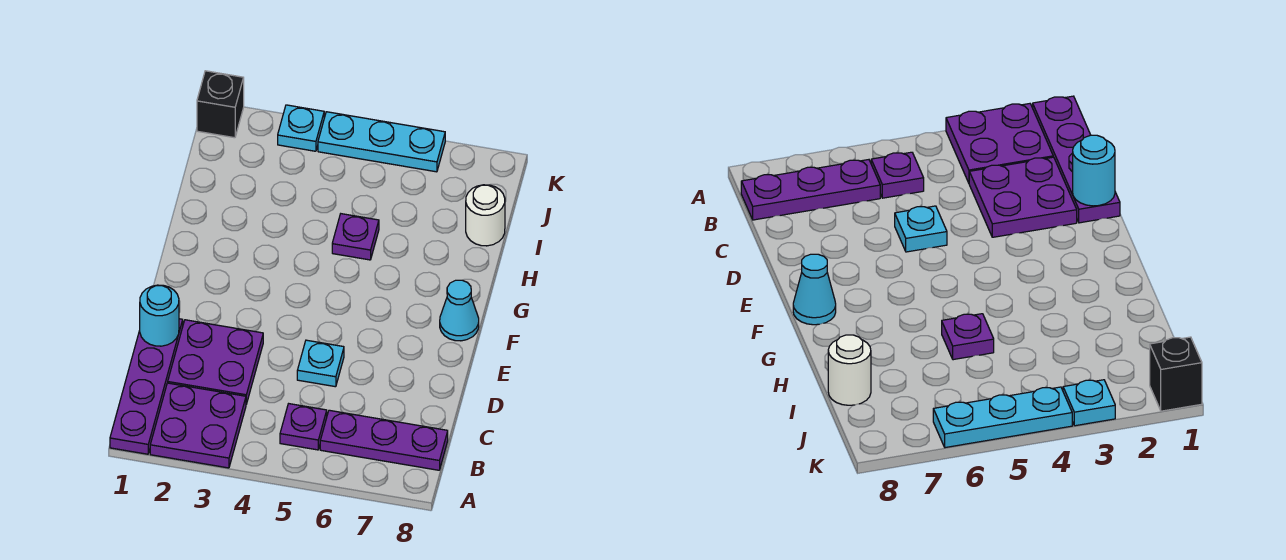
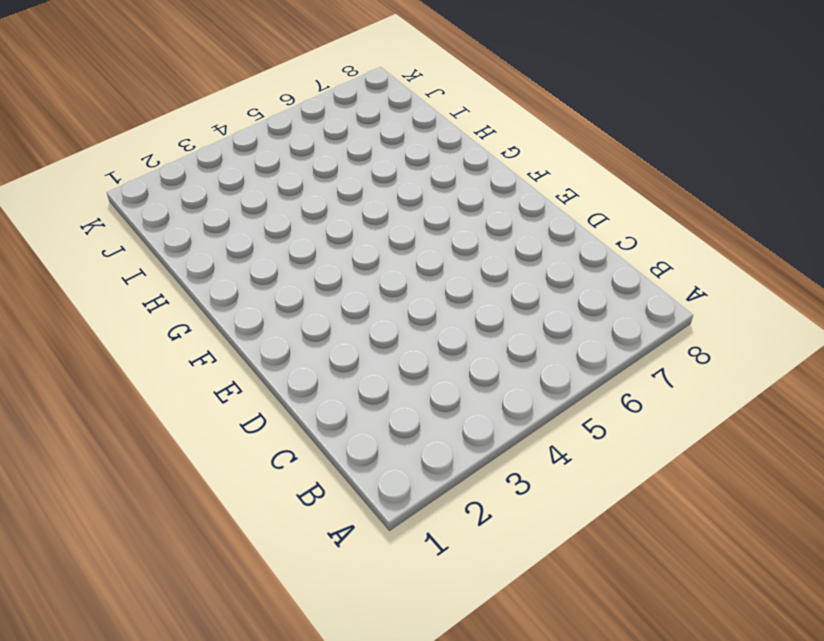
none -> purple 1x4 plate [110,319,183,454]
none -> purple 2x2 plate [150,383,246,468]
none -> purple 1x1 plate [280,404,327,450]

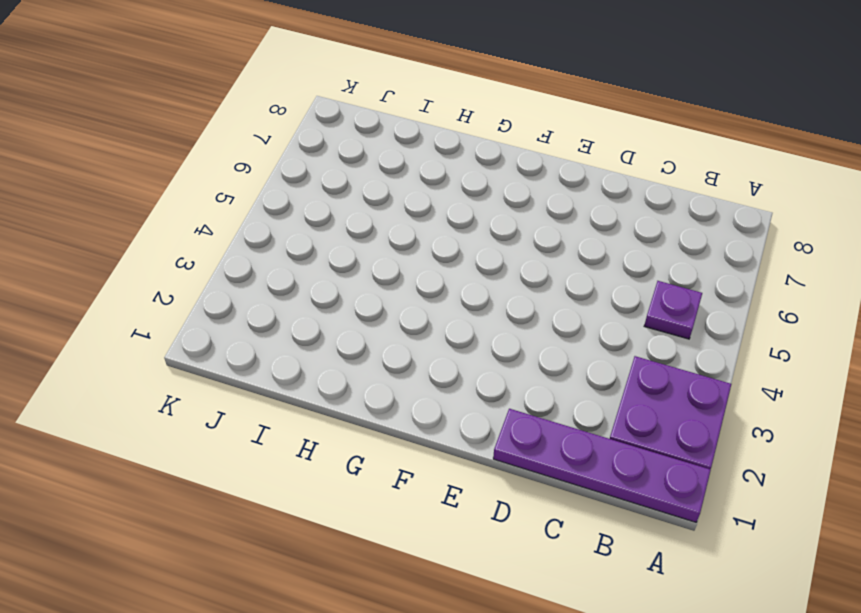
none -> purple 1x3 plate [320,410,448,470]
none -> purple 2x2 plate [168,320,263,404]
none -> cyan 1x1 plate [297,340,344,387]

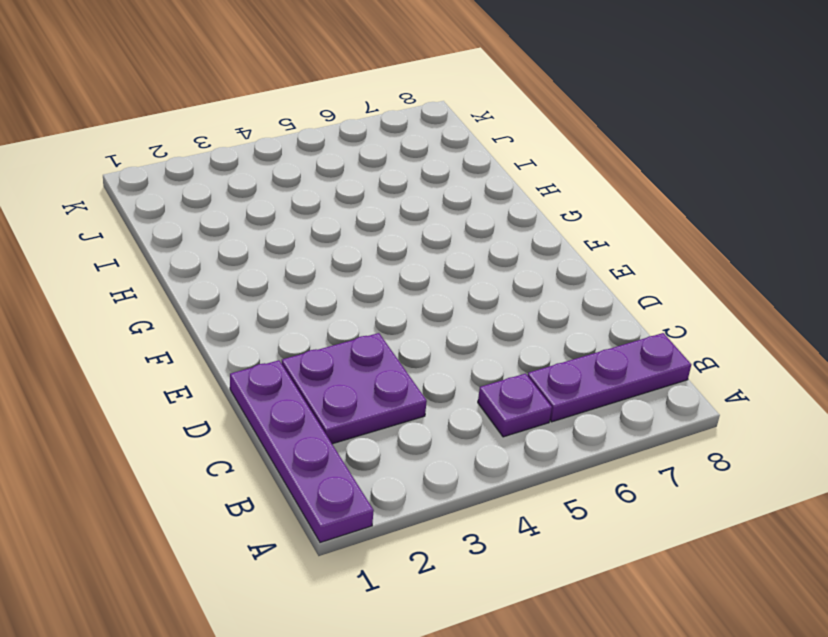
none -> purple 2x2 plate [150,383,246,468]
none -> cyan 1x1 plate [297,340,344,387]
none -> cyan 1x1 cone [440,280,479,341]

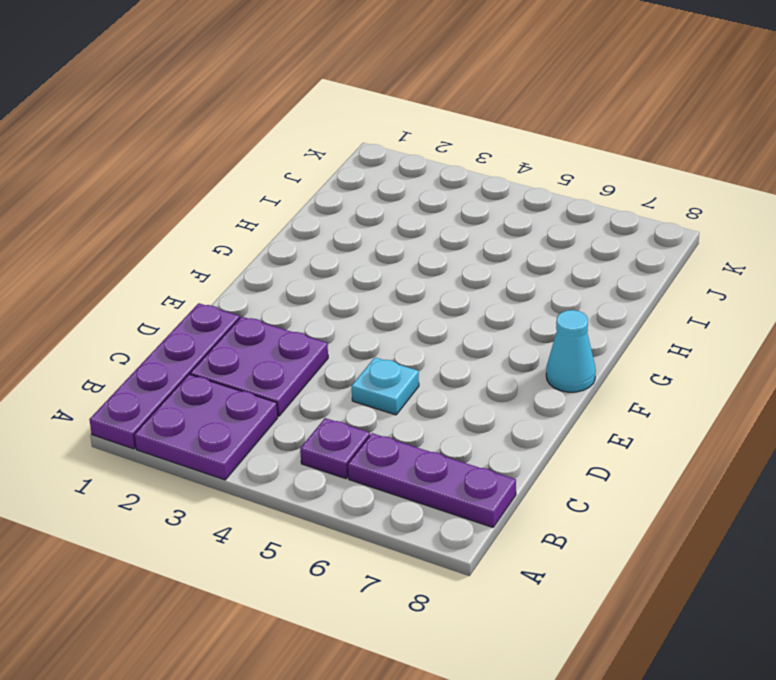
none -> purple 1x1 plate [332,214,379,260]
none -> white 1x1 round brick [466,185,505,246]
none -> black 1x1 brick [197,71,244,138]

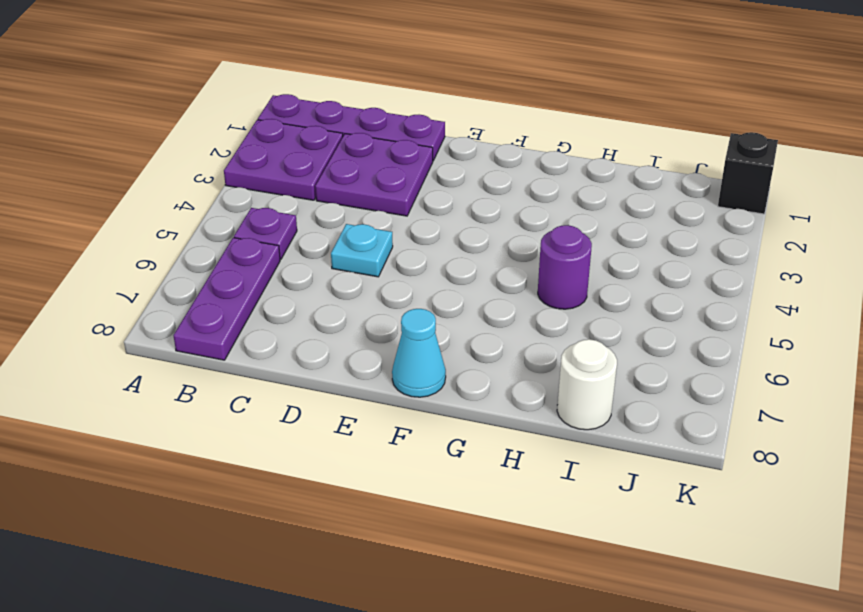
purple 1x1 round brick [538,225,592,309] -> purple 1x1 plate [332,214,379,260]
none -> cyan 1x1 plate [278,105,324,151]
none -> cyan 1x3 plate [318,112,445,172]
none -> cyan 1x1 round brick [140,285,179,346]

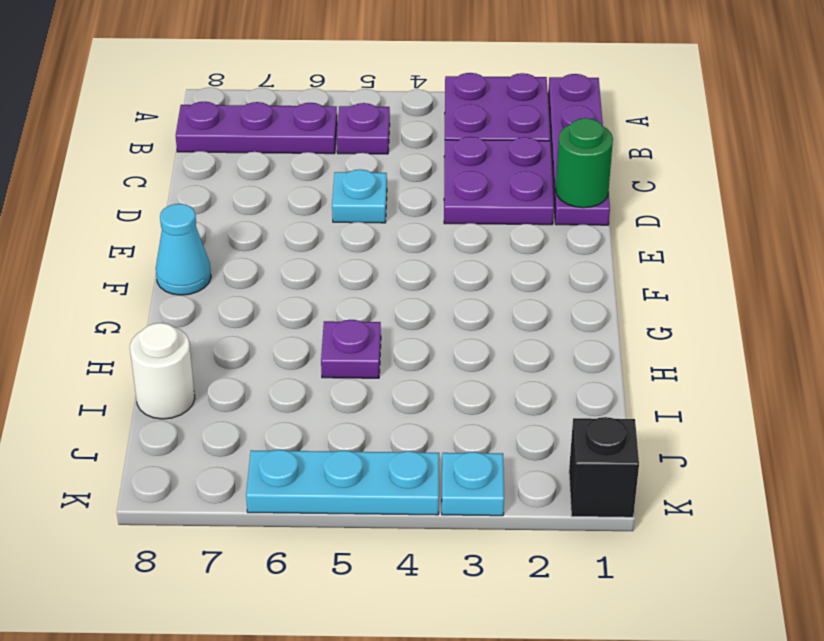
green 1x1 round brick [556,118,613,208] -> cyan 1x1 round brick [140,285,179,346]

